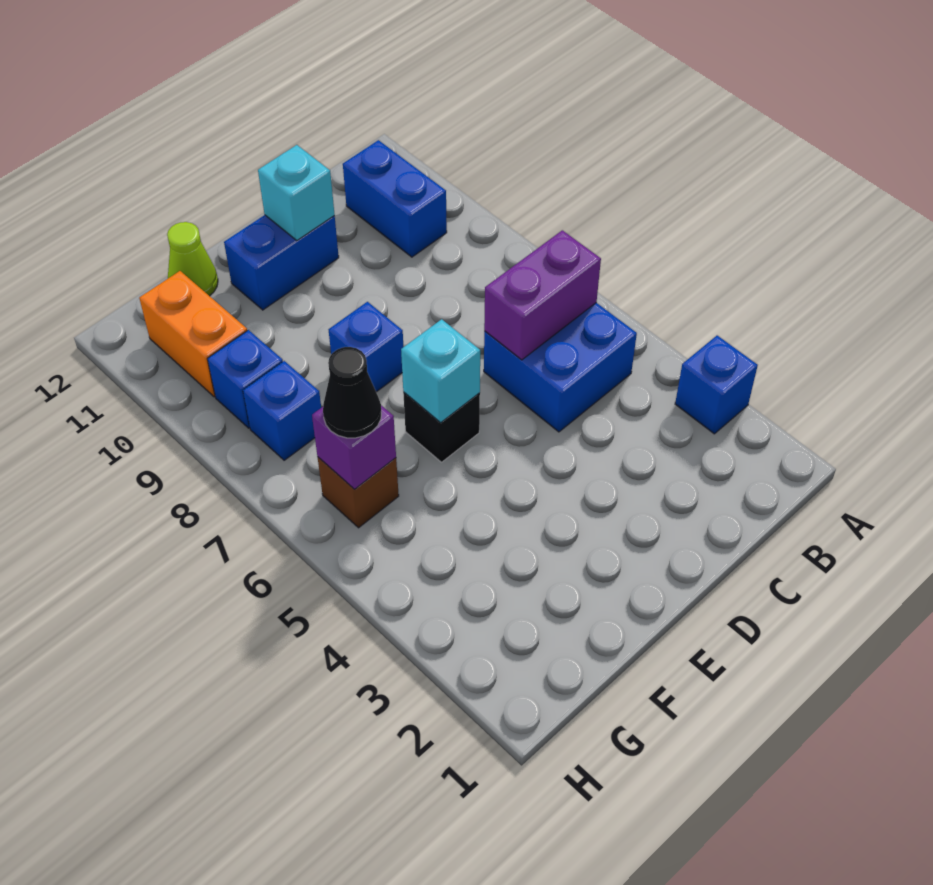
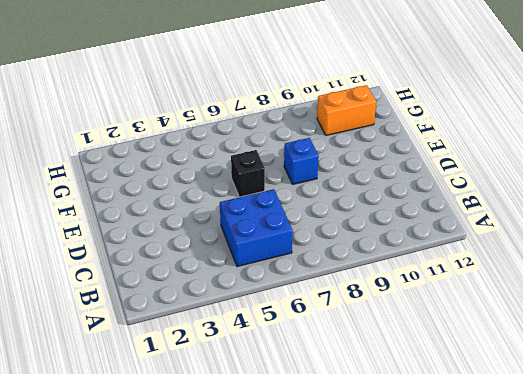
none -> blue 1x1 brick [675,336,758,434]
none -> blue 1x2 brick [343,140,447,257]
none -> blue 1x2 brick [224,215,339,310]

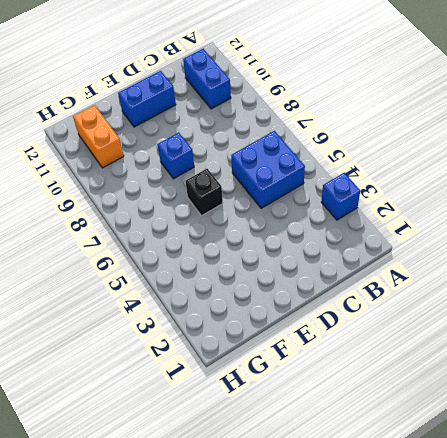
none -> lime 1x1 cone [167,222,218,296]
none -> brown 1x1 brick [318,457,399,528]
none -> blue 1x1 brick [243,361,321,460]

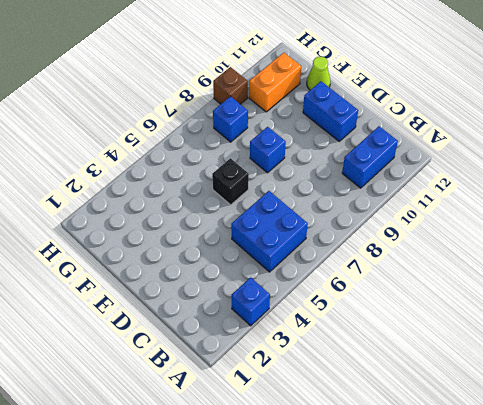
brown 1x1 brick [213,67,248,104] -> brown 1x1 brick moved to [318,457,399,528]
none -> blue 1x1 brick [207,330,283,428]
none -> purple 1x2 brick [484,230,601,360]
none -> cyan 1x1 brick [258,145,335,240]

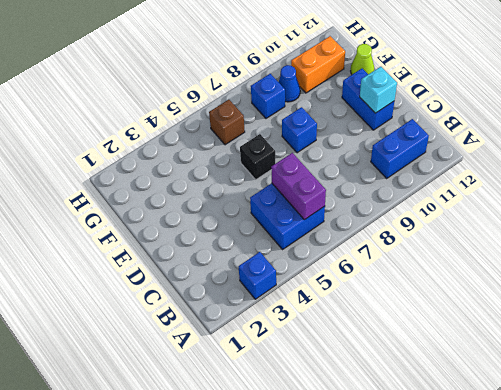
blue 1x1 cone [279,65,300,102] -> blue 1x1 brick [207,330,283,428]
none -> cyan 1x1 brick [401,319,480,422]
none -> purple 1x1 brick [312,405,396,489]
none -> black 1x1 cone [323,347,381,438]

